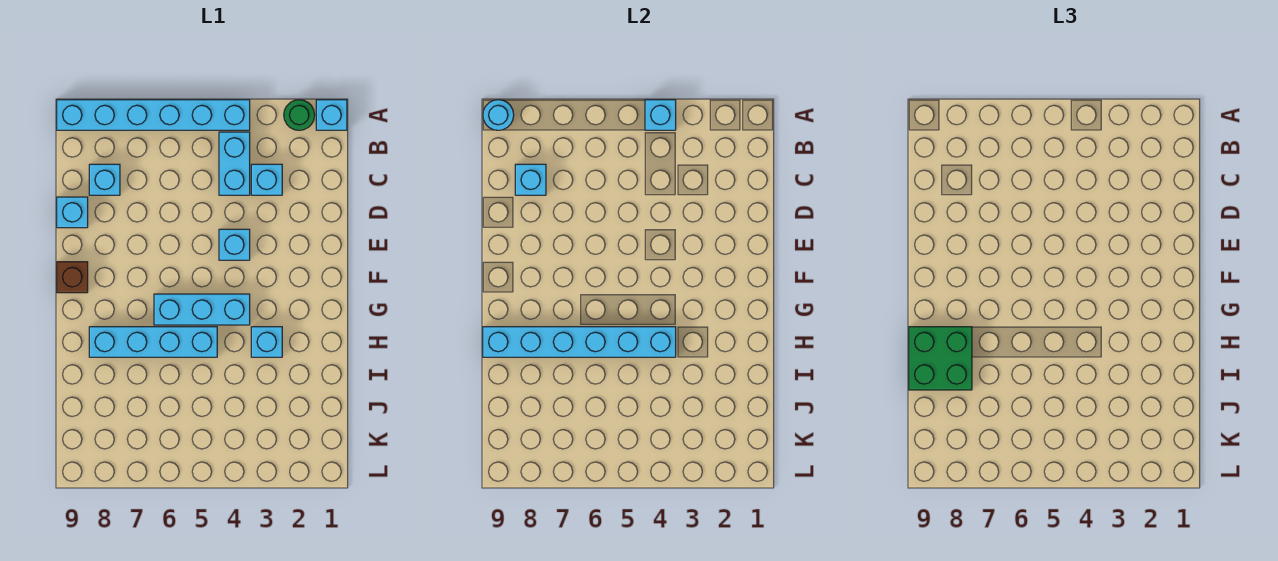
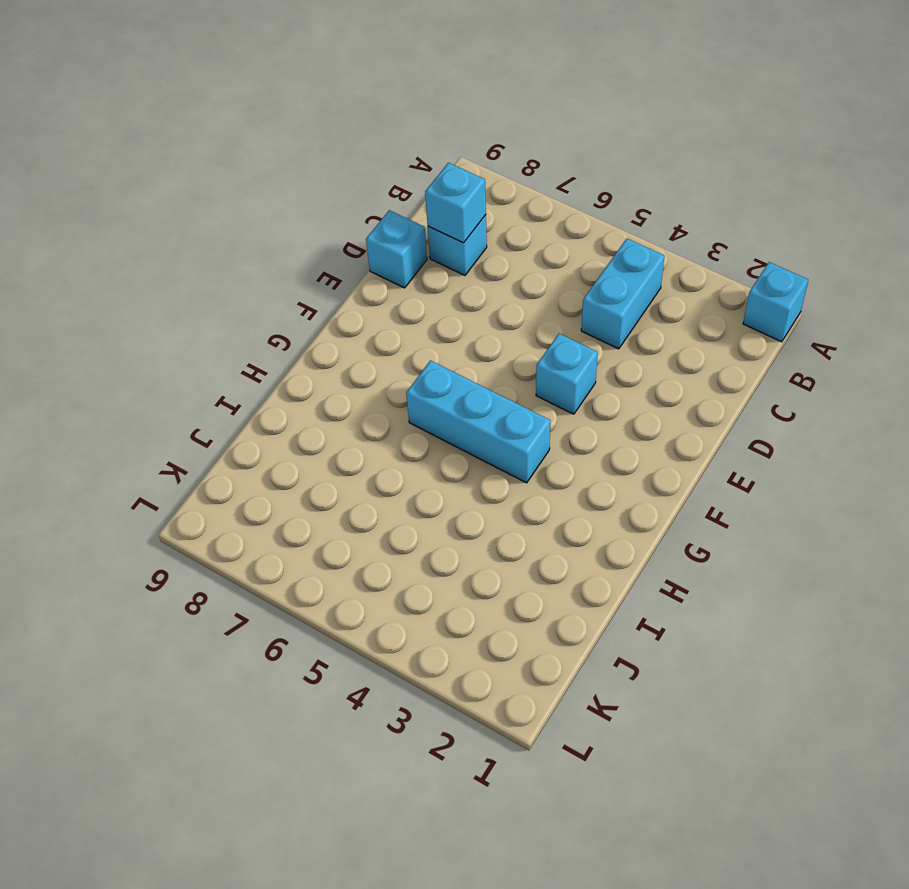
none -> green 1x1 round brick [284,100,315,130]
none -> cyan 1x6 brick [57,100,250,130]
none -> cyan 1x1 brick [251,164,282,195]

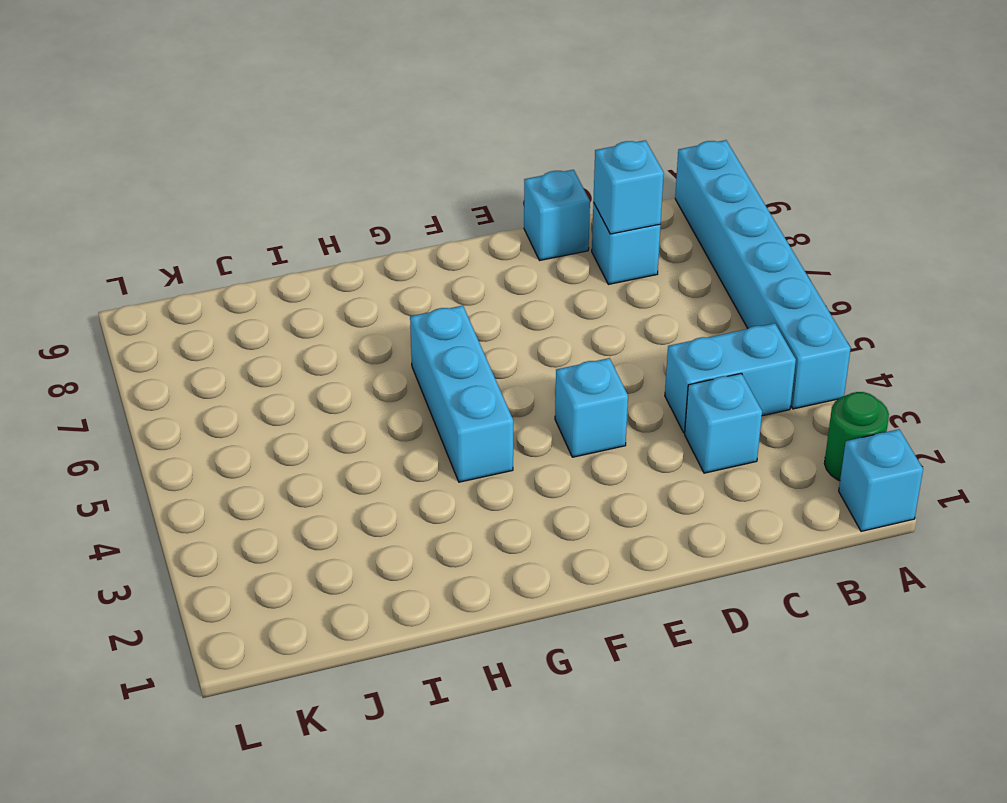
none -> brown 1x1 brick [57,262,88,293]
none -> cyan 1x1 brick [251,327,282,357]
none -> cyan 1x4 brick [89,327,217,357]

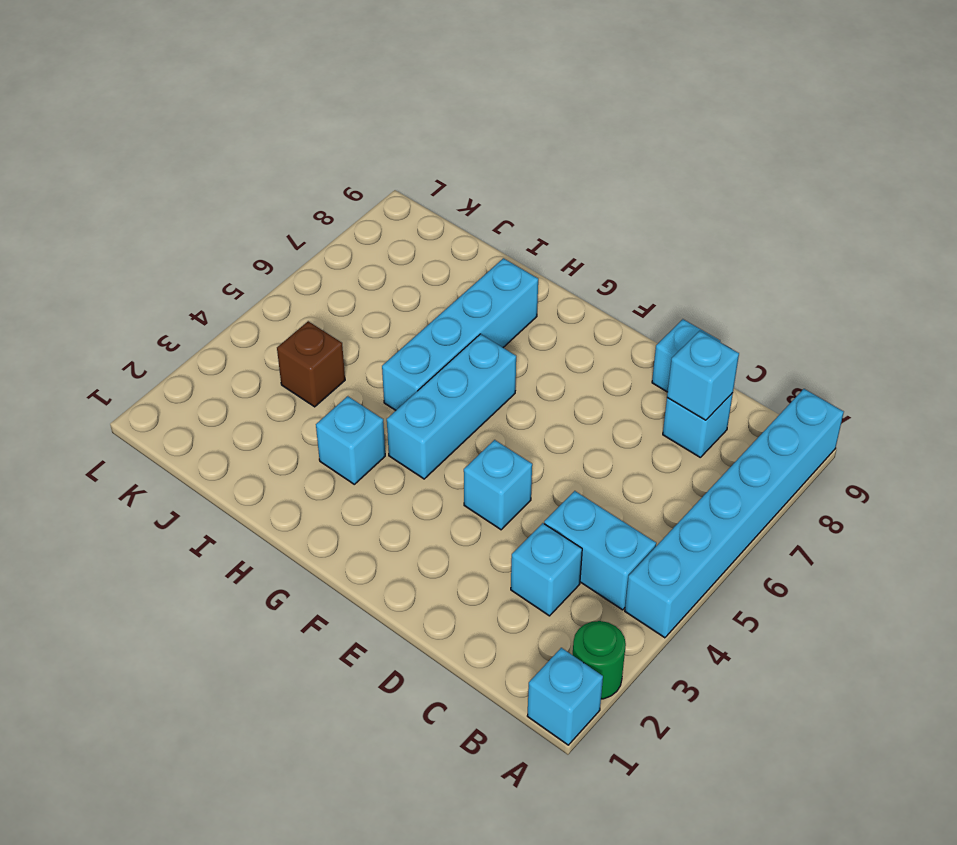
brown 1x1 brick [277,321,345,407] -> brown 1x1 brick moved to [57,262,88,293]
none -> cyan 1x1 brick [645,100,676,130]
none -> cyan 1x1 round brick [483,100,514,130]
none -> cyan 1x6 brick [483,327,676,357]

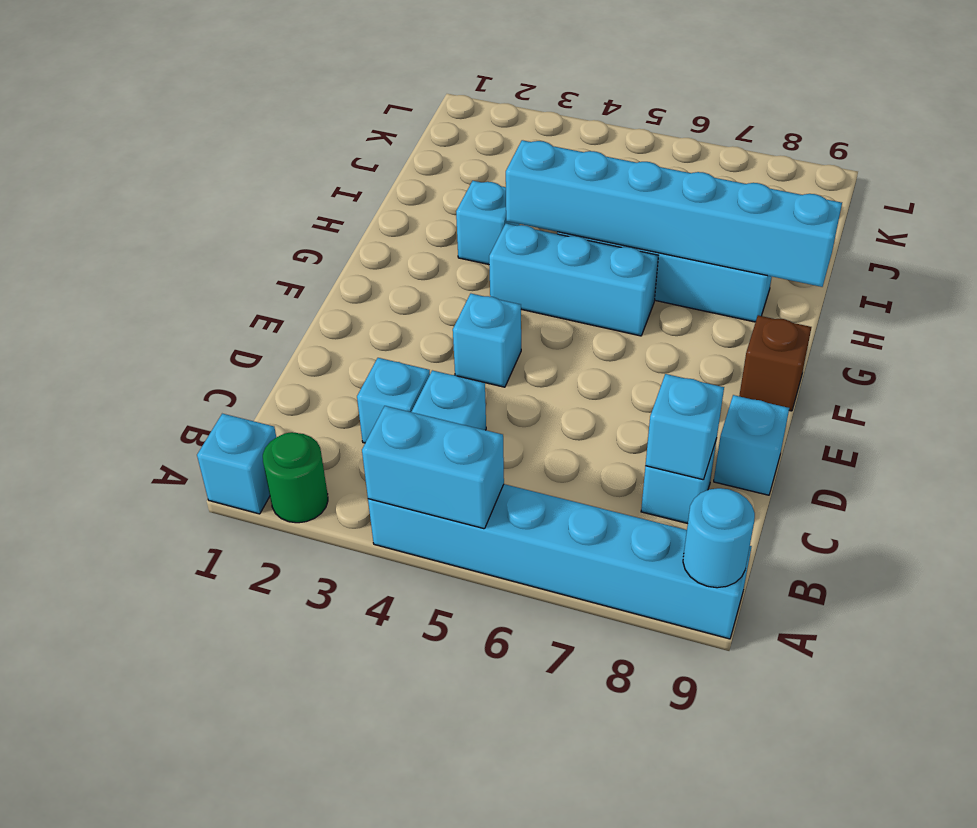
cyan 1x2 brick [362,406,504,529] -> cyan 1x1 brick [645,100,676,130]
none -> green 2x2 brick [909,327,972,390]

